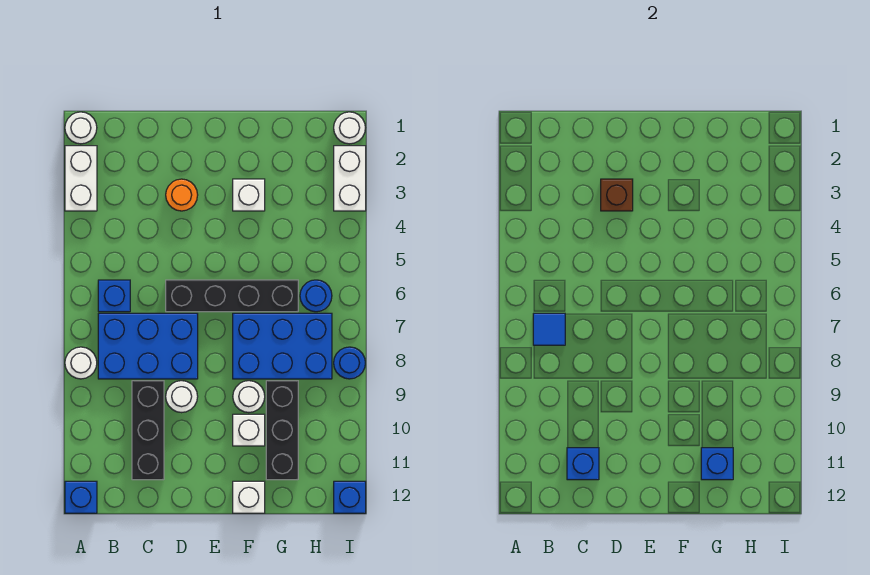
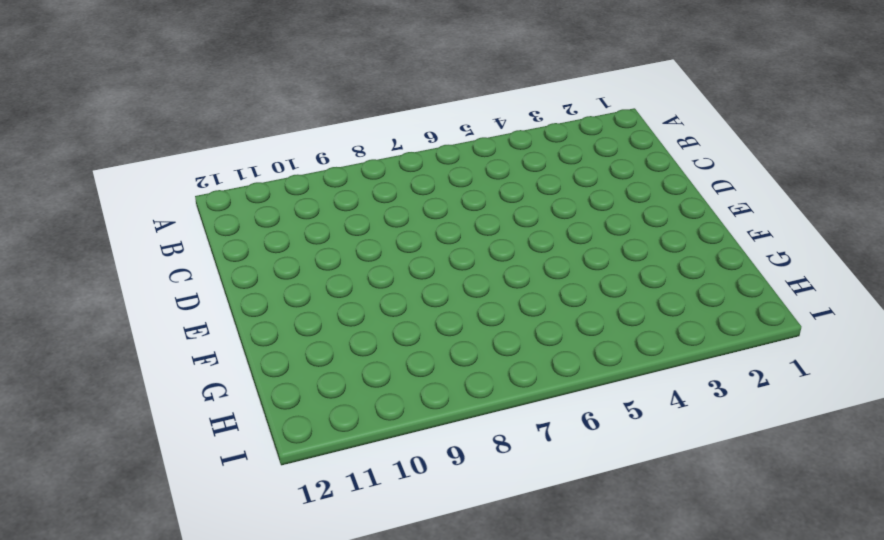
none -> white 1x1 round brick [65,112,97,144]
none -> white 1x2 brick [65,146,97,211]
none -> white 1x1 round brick [65,347,97,379]

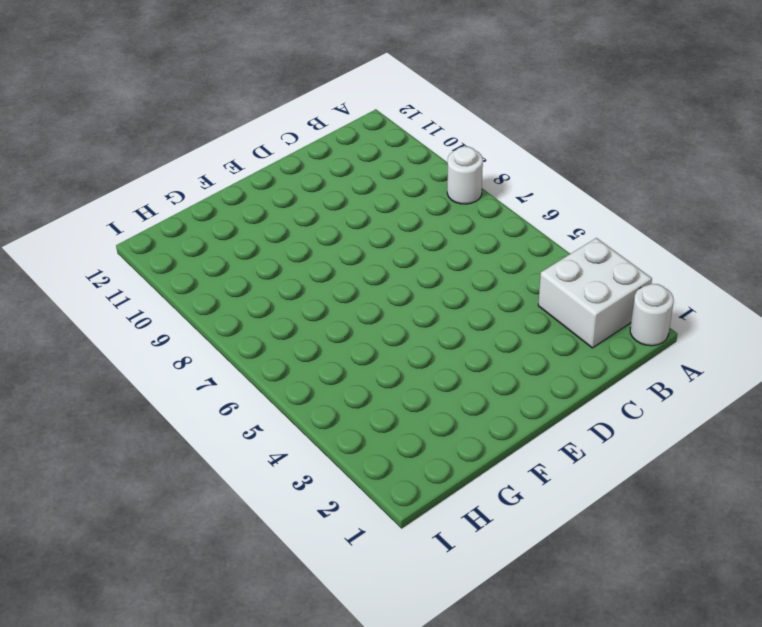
white 2x2 brick [538,238,652,348] -> white 1x2 brick [65,146,97,211]
none -> blue 1x1 brick [65,481,97,513]
none -> blue 1x1 brick [98,280,130,312]
none -> blue 2x3 brick [98,313,198,379]

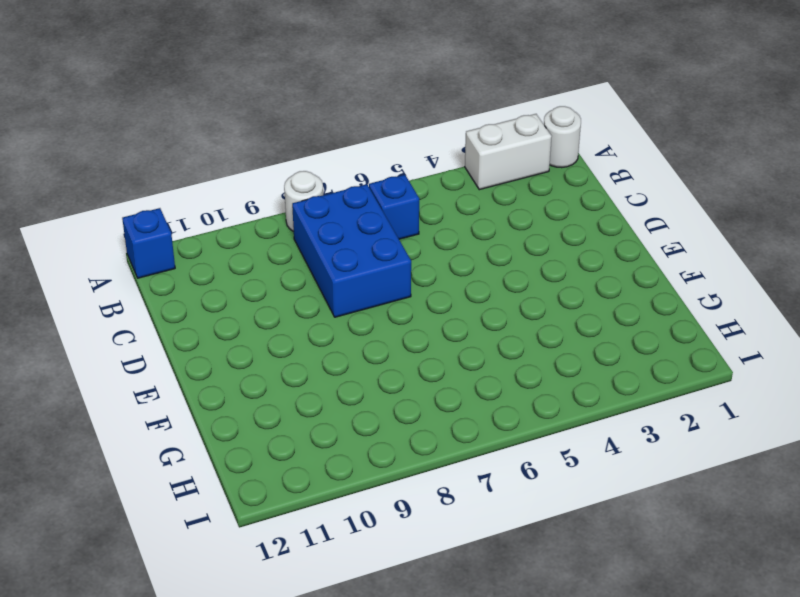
none -> black 1x3 brick [132,381,164,480]
none -> orange 1x1 round brick [166,179,198,211]
none -> black 1x4 brick [166,280,298,312]

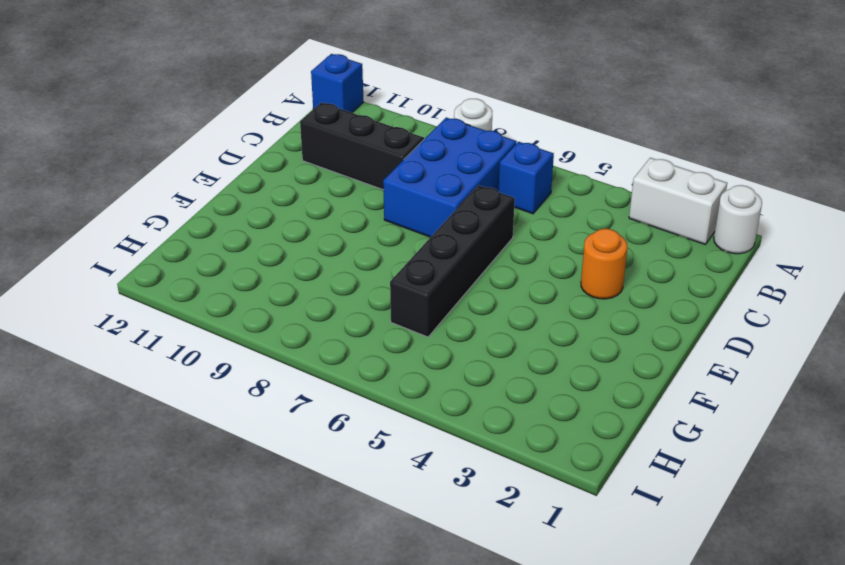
none -> white 1x1 round brick [166,381,198,413]
none -> white 1x1 brick [233,179,265,211]
none -> blue 2x3 brick [233,313,332,379]

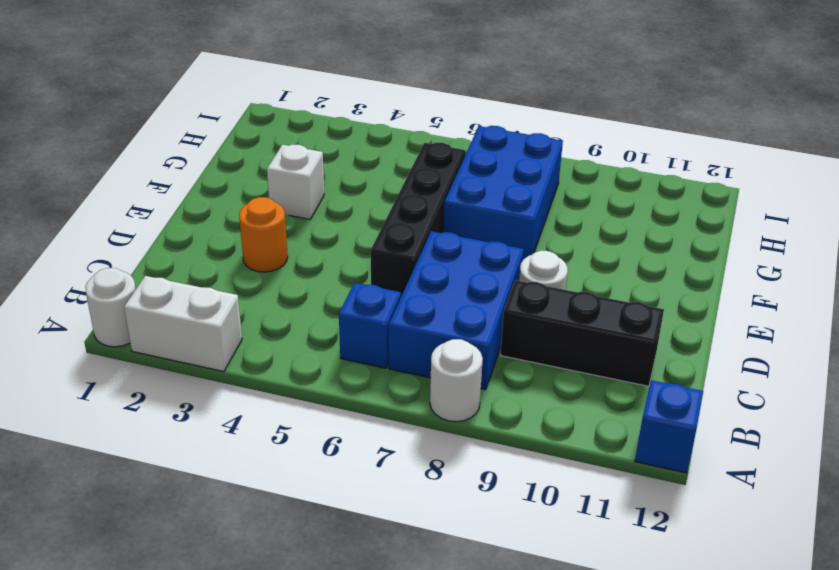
none -> white 1x1 round brick [233,381,265,413]
none -> white 1x1 brick [233,414,265,446]
none -> white 1x1 brick [233,481,265,513]

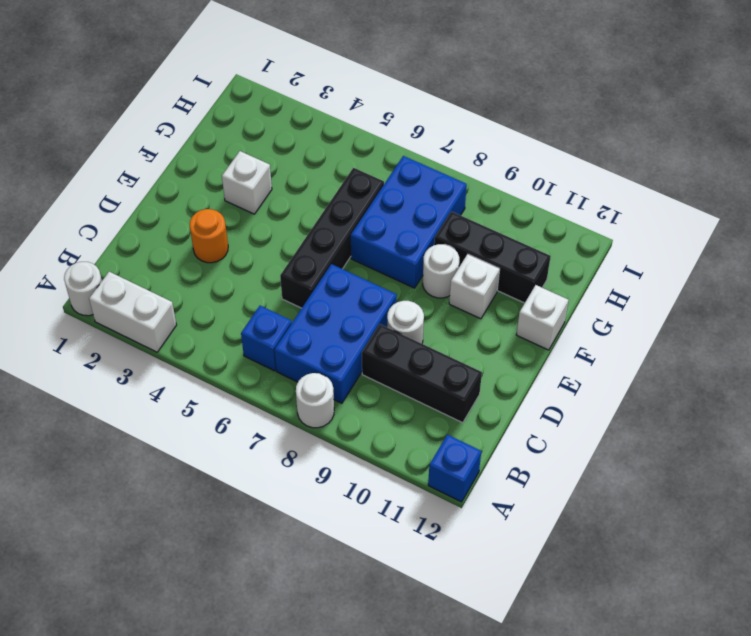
none -> blue 1x1 round brick [300,280,332,312]
none -> white 1x1 round brick [334,112,365,144]
none -> white 1x2 brick [334,146,366,211]

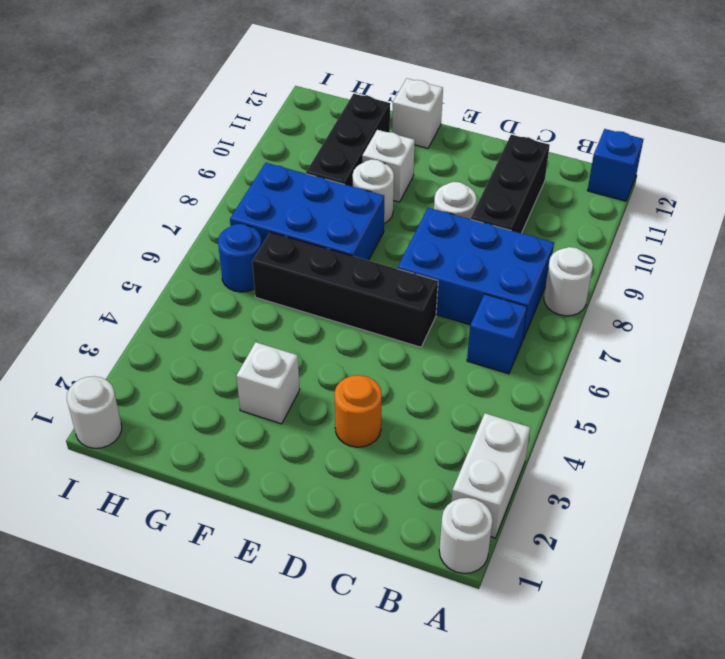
none -> white 1x2 brick [334,146,366,211]
none -> blue 1x1 round brick [334,347,365,379]
none -> blue 1x1 brick [334,481,366,513]

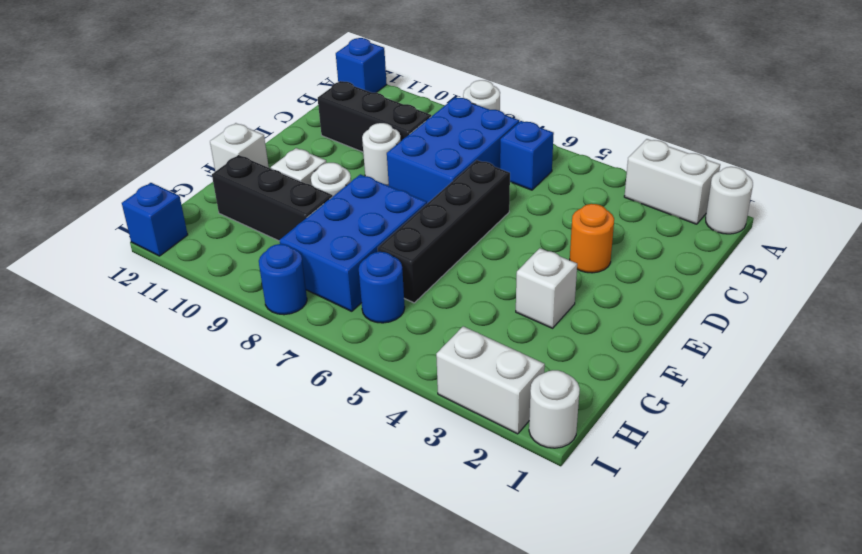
none -> blue 1x1 tile [533,313,565,345]
none -> blue 1x1 brick [567,448,599,480]
none -> brown 1x1 brick [601,179,633,211]

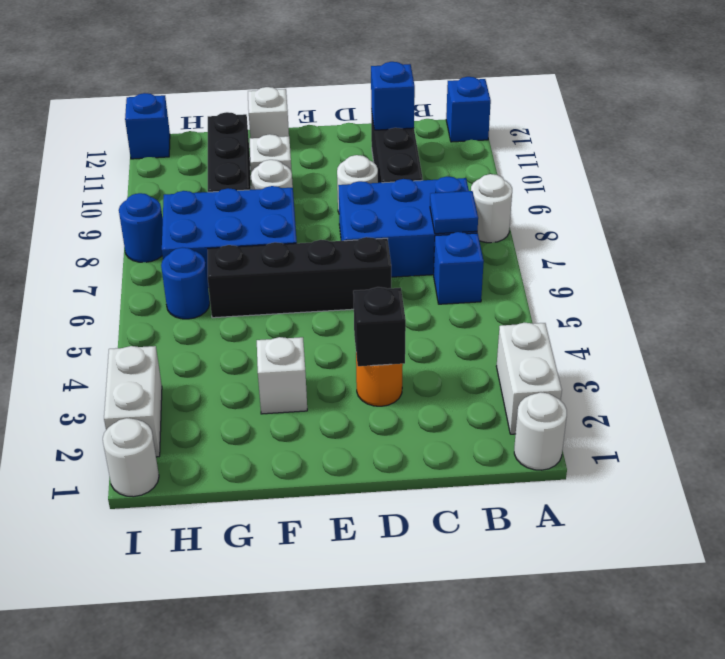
black 1x1 brick [353,287,406,366] -> brown 1x1 brick [601,179,633,211]
none -> blue 1x1 brick [701,448,733,480]

